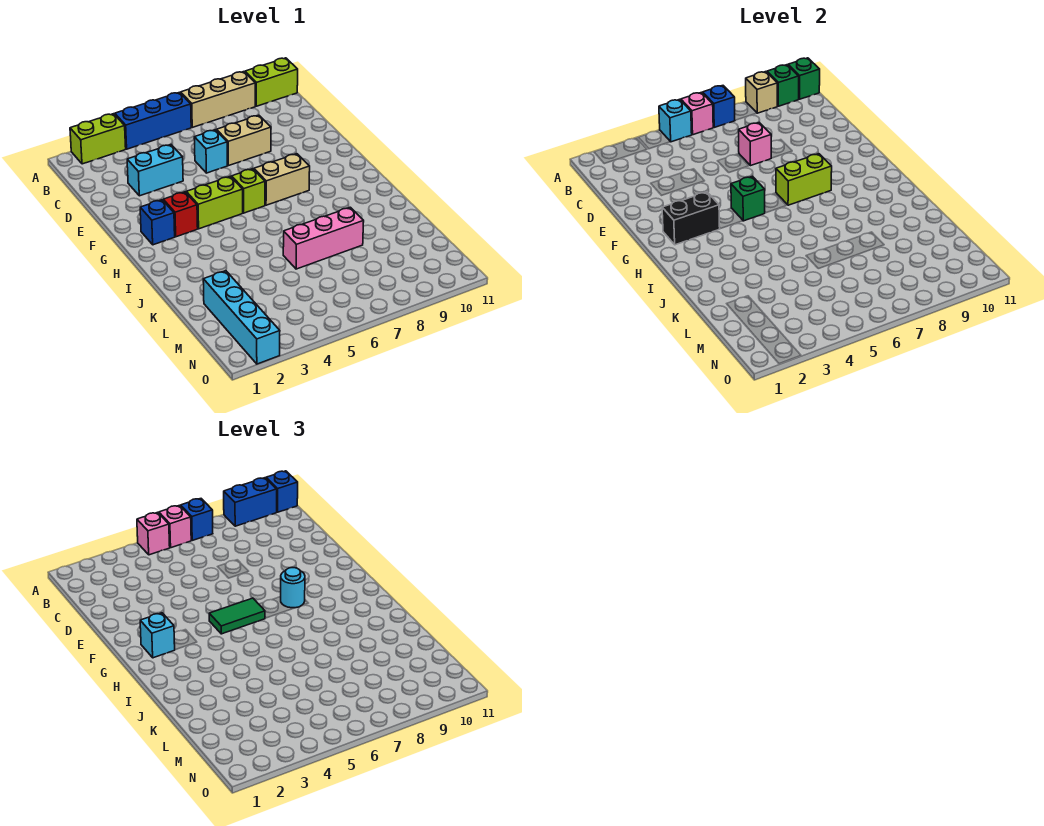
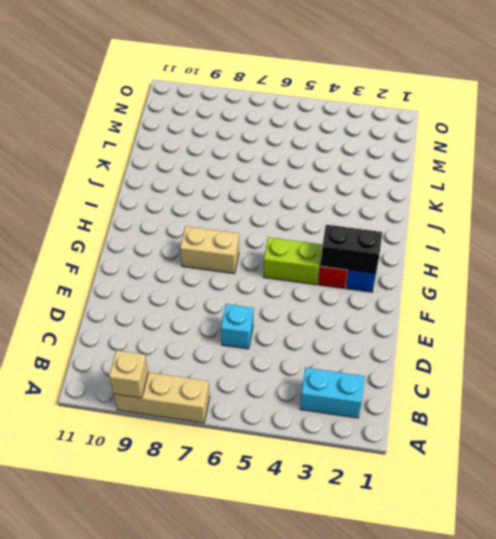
cyan 1x2 brick [300,368,365,418] -> cyan 1x2 brick moved to [127,145,183,196]
none -> lime 1x2 brick [70,114,126,164]
none -> blue 1x3 brick [115,92,191,149]
none -> lime 1x2 brick [245,58,298,106]
none -> tan 1x2 brick [216,115,271,166]

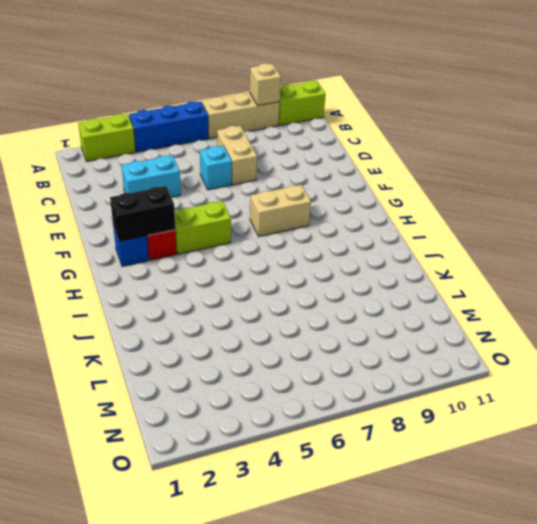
tan 1x2 brick [217,126,257,185] -> tan 1x2 brick turned to [216,115,271,166]
none -> lime 1x1 brick [232,169,265,213]
none -> pink 1x3 brick [283,207,364,269]
none -> cyan 1x4 brick [203,271,280,364]
none -> cyan 1x1 brick [659,99,692,142]

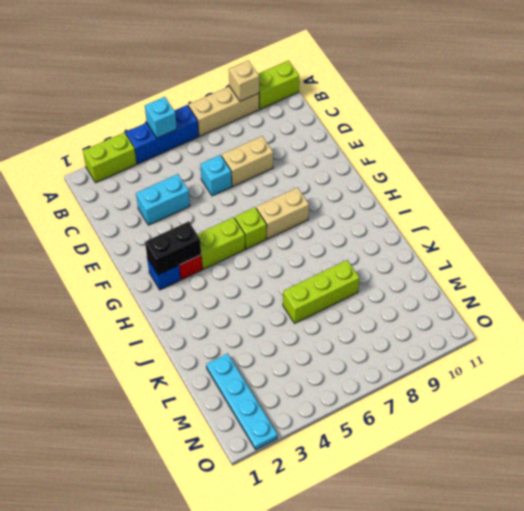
lime 1x3 brick [283,260,360,323] -> pink 1x3 brick [283,207,364,269]
cyan 1x4 plate [206,353,277,450] -> cyan 1x4 brick [203,271,280,364]
none -> pink 1x1 brick [681,92,713,135]
none -> blue 1x1 brick [703,86,735,127]
none -> green 1x1 brick [767,65,799,106]
none -> green 1x1 brick [788,58,820,99]

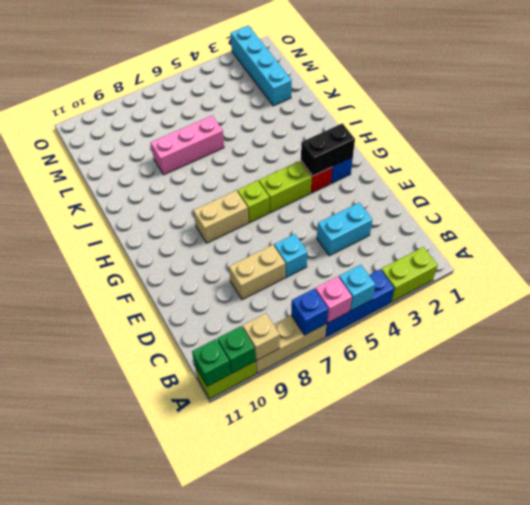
none -> pink 1x1 brick [739,123,771,166]
none -> green 1x1 brick [731,176,765,221]
none -> lime 1x2 brick [776,154,832,205]
none -> pink 1x1 brick [137,512,170,555]

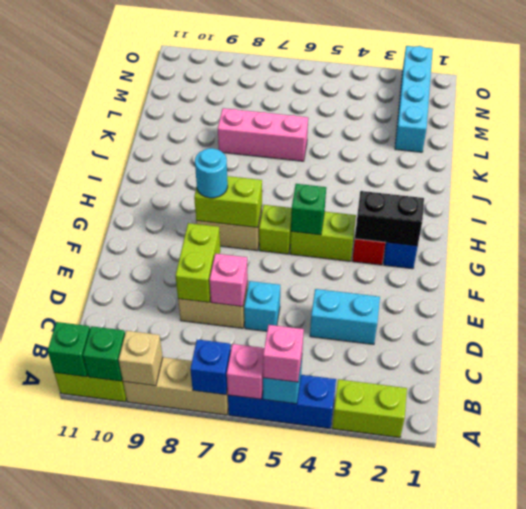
lime 1x2 brick [176,223,220,302] -> none
none -> pink 1x1 brick [159,505,191,548]
none -> blue 1x1 brick [181,499,213,540]
none -> blue 1x2 brick [224,478,277,526]
none -> blue 1x1 brick [266,471,298,512]

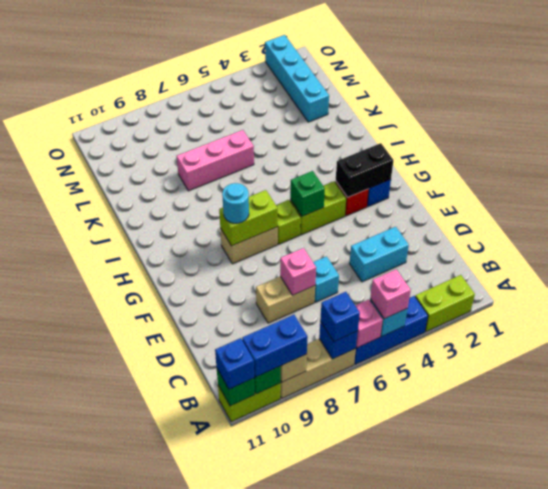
none -> pink 1x1 brick [159,505,191,548]
none -> cyan 1x1 brick [140,613,175,658]
none -> green 1x2 tile [209,598,265,634]

